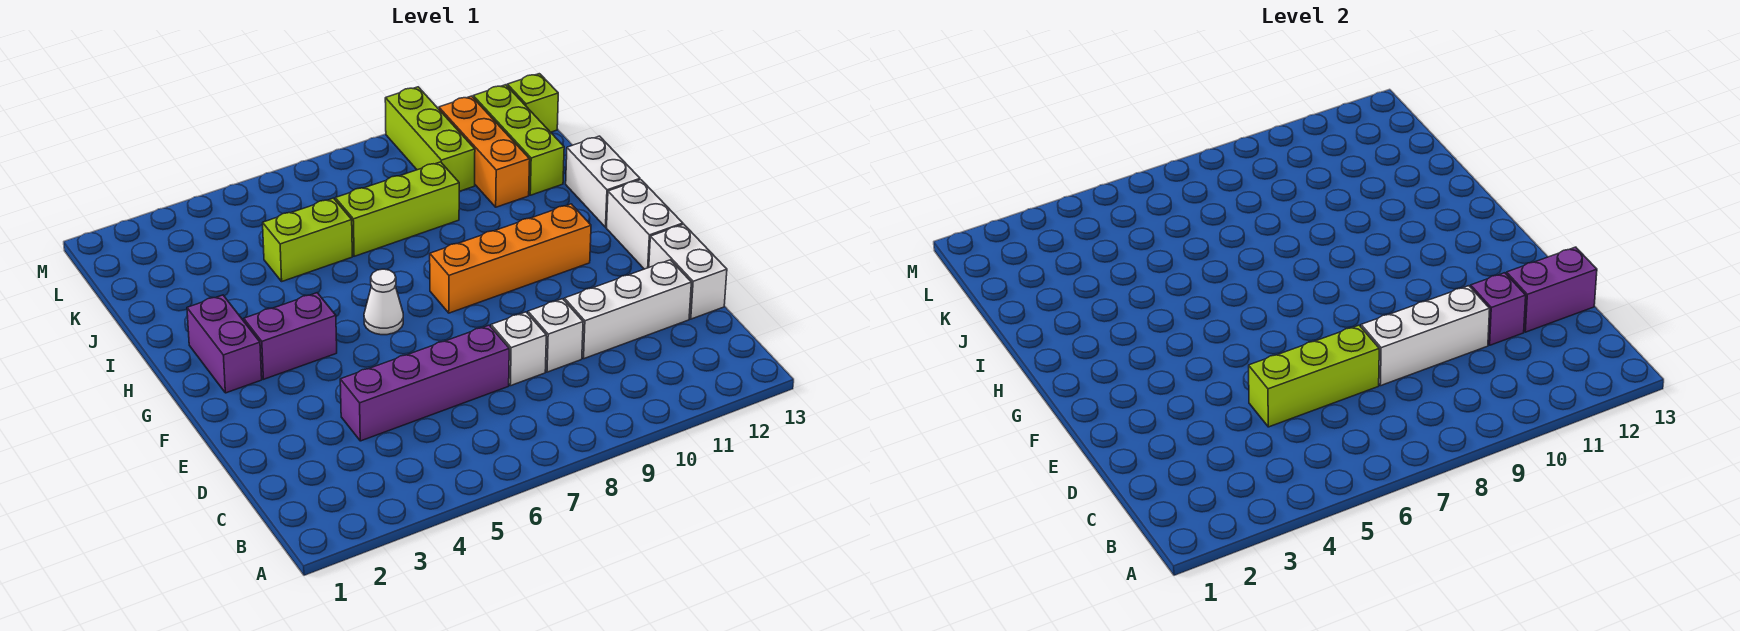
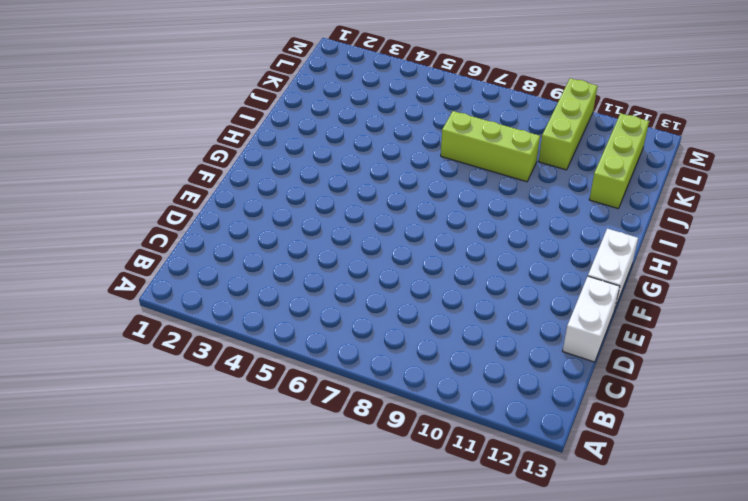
none -> purple 1x4 brick [340,325,509,441]
none -> white 1x1 brick [491,312,546,386]
none -> white 1x1 brick [528,299,583,372]

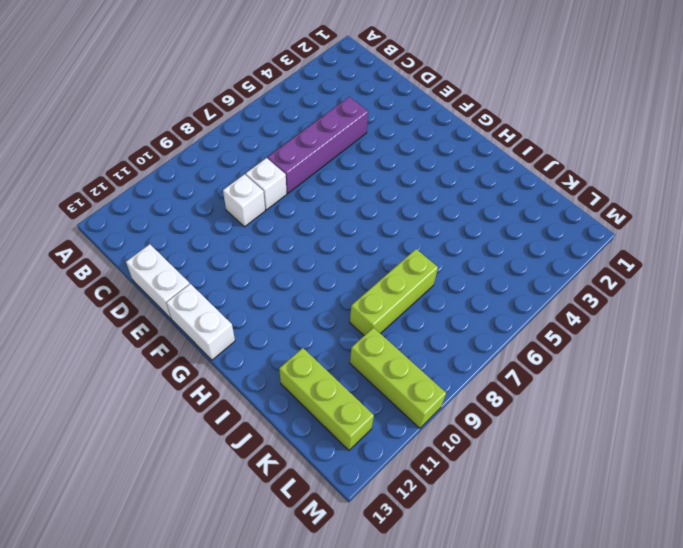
none -> white 1x3 brick [564,260,691,359]
none -> purple 1x2 brick [187,295,262,393]
none -> purple 1x2 brick [244,293,337,379]

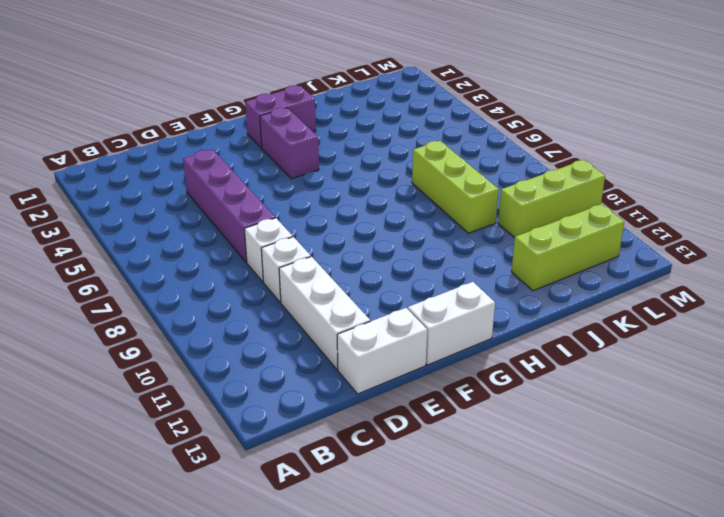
none -> white 1x1 cone [364,269,403,335]
none -> orange 1x4 brick [430,204,591,313]
none -> white 1x2 brick [566,136,640,227]

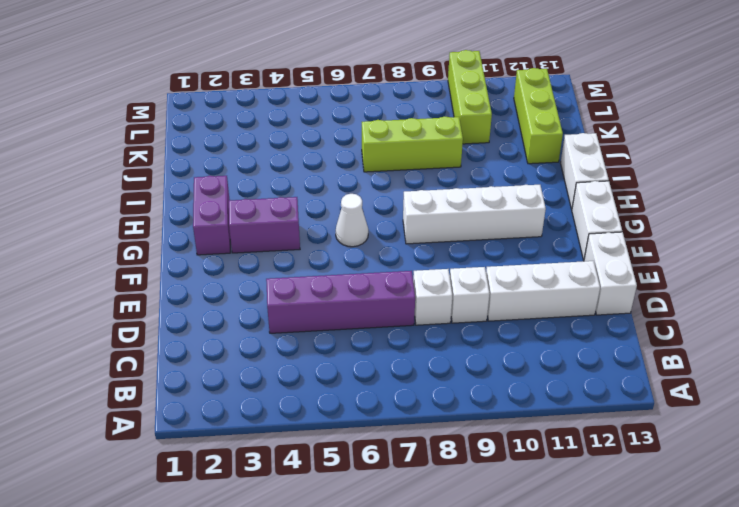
white 1x4 brick [403,185,546,244] -> orange 1x4 brick [430,204,591,313]
none -> lime 1x2 brick [263,198,352,281]
none -> orange 1x3 brick [439,96,530,207]
none -> lime 1x1 brick [507,74,558,132]

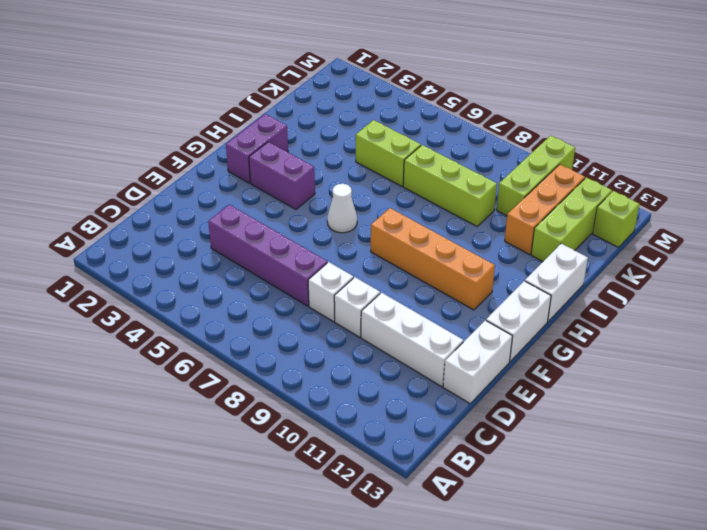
none -> lime 1x3 brick [1249,325,1379,427]
none -> white 1x3 brick [1361,286,1490,386]
none -> purple 1x1 brick [1471,273,1526,345]

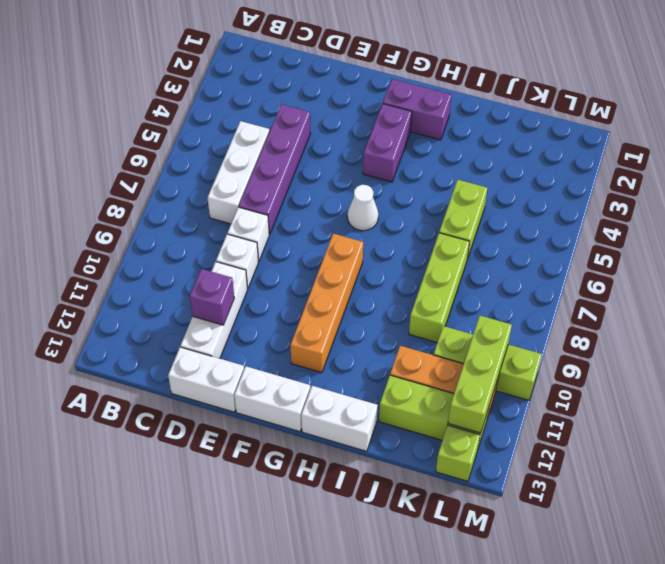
white 1x3 brick [208,121,269,224] -> white 1x3 brick moved to [1361,286,1490,386]
lime 1x3 brick [448,316,512,433] -> lime 1x3 brick moved to [1249,325,1379,427]
none -> purple 1x2 brick [1507,247,1597,332]

